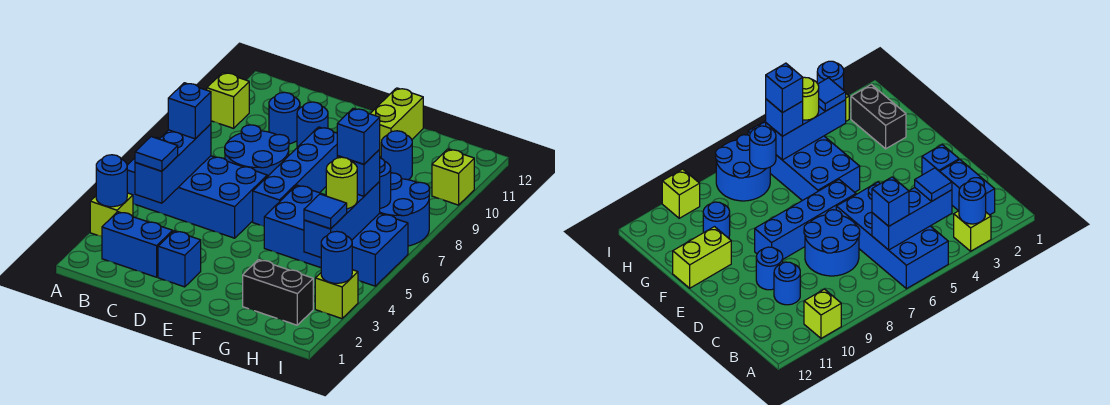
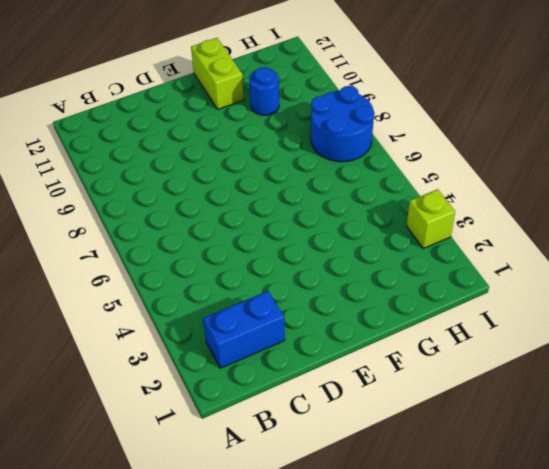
none -> lime 1x1 brick [90,193,133,237]
none -> blue 2x4 brick [127,137,267,238]
none -> lime 1x1 brick [207,72,249,128]

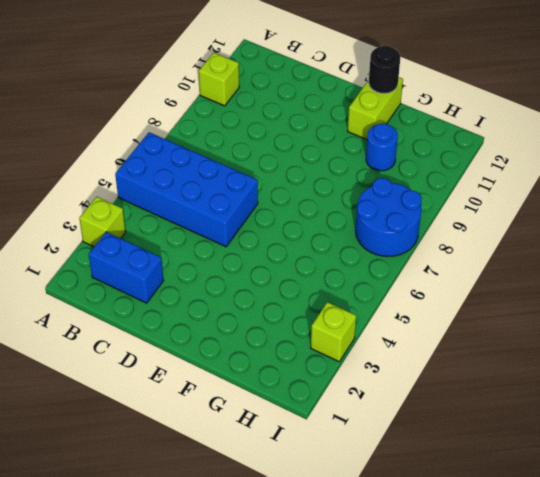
black 1x1 round brick [369,46,400,93] -> none
none -> blue 2x2 round brick [225,125,289,177]
none -> blue 1x1 round brick [269,92,300,144]
none -> blue 1x1 brick [158,231,201,287]

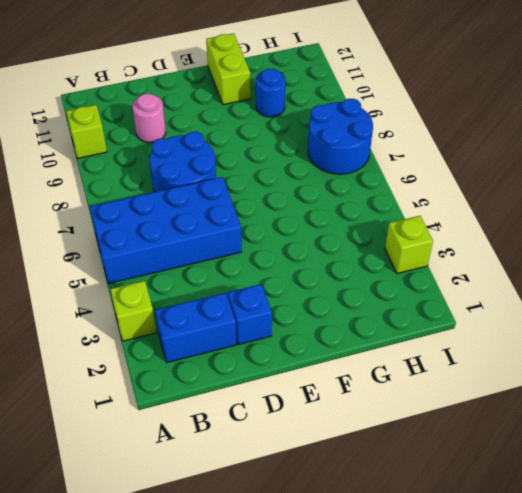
pink 1x1 round brick [132,94,166,143] -> blue 1x1 round brick [269,92,300,144]
none -> blue 1x1 round brick [297,102,328,147]
none -> blue 1x4 brick [253,127,337,226]
none -> blue 2x4 brick [264,185,408,286]

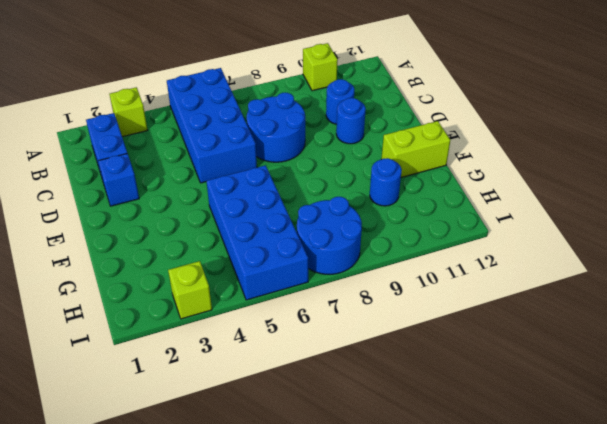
none -> blue 1x4 brick [253,127,337,226]
none -> black 1x2 brick [243,260,313,325]
none -> lime 1x1 brick [432,149,474,205]

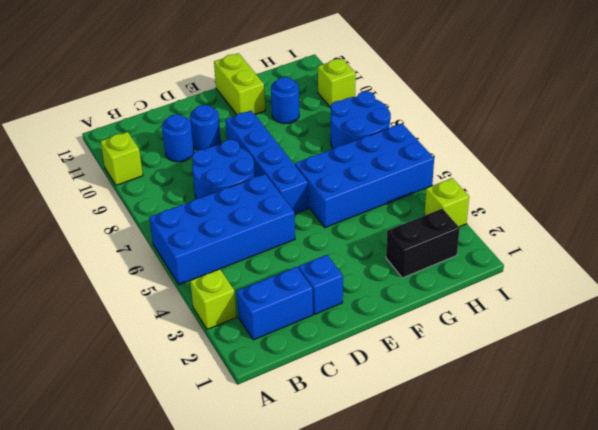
none -> blue 1x1 round brick [96,155,127,207]
none -> blue 1x3 brick [135,124,211,203]
none -> blue 1x3 brick [304,182,380,257]

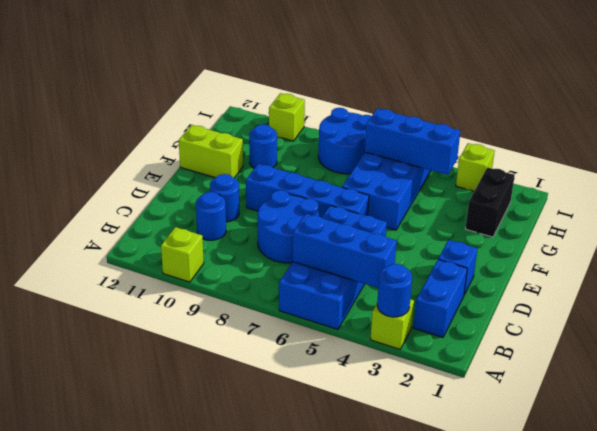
none -> blue 1x1 round brick [379,158,391,208]
none -> blue 1x1 round brick [321,231,352,283]
none -> blue 1x1 tile [135,137,178,171]

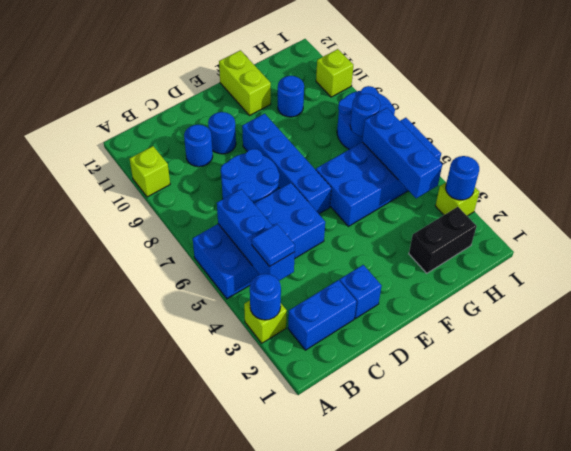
none -> blue 1x1 brick [168,83,211,139]
none -> blue 1x1 tile [304,194,347,229]
none -> lime 1x1 round brick [326,157,357,209]

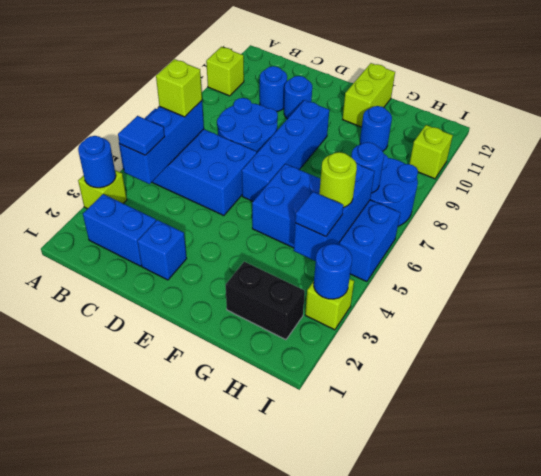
lime 1x1 brick [156,59,202,117] -> blue 1x1 brick [168,83,211,139]
none -> blue 1x1 brick [337,150,380,196]
none -> blue 1x1 brick [337,108,380,164]

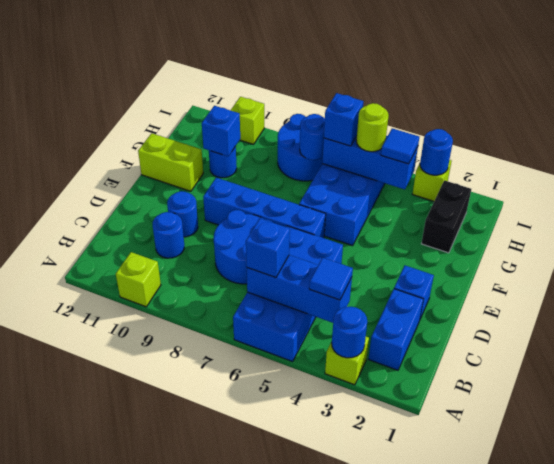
blue 1x1 brick [202,106,240,156] -> blue 1x1 brick moved to [337,108,380,164]

